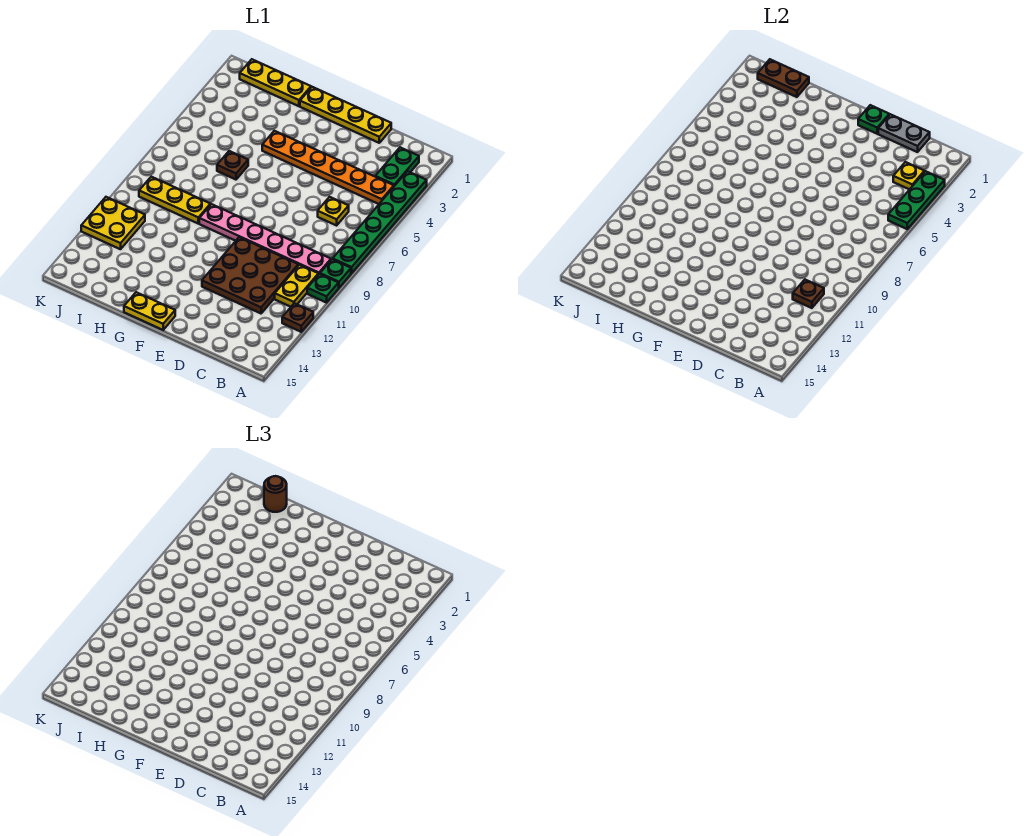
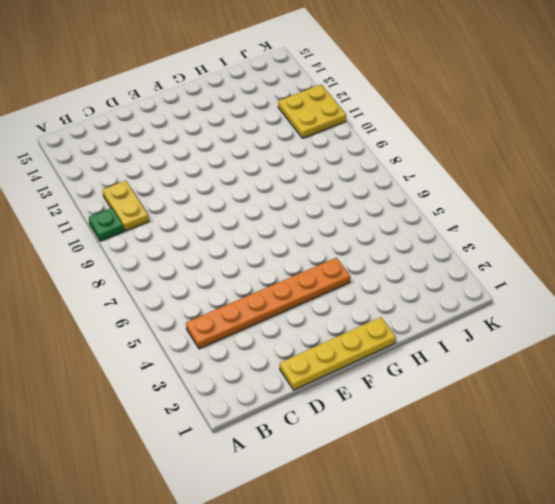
none -> green 1x6 plate [333,171,427,273]
none -> green 1x1 plate [320,259,351,288]
none -> brown 1x1 plate [282,303,313,332]

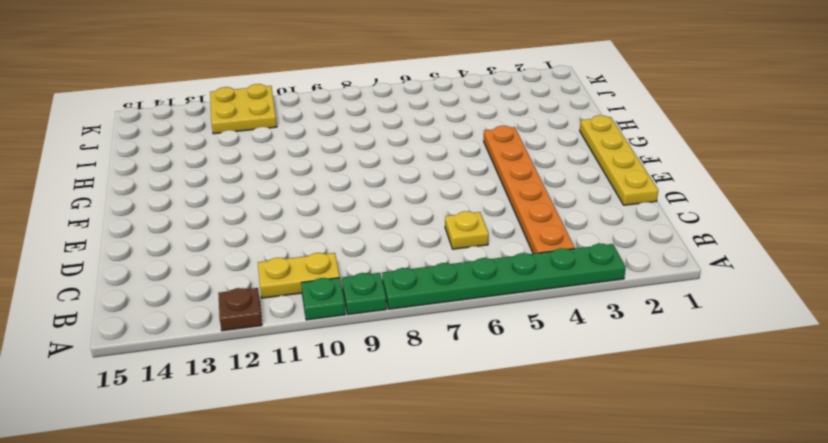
none -> green 1x2 plate [375,147,419,186]
none -> pink 1x6 plate [199,204,331,275]
none -> brown 3x3 plate [202,237,298,313]

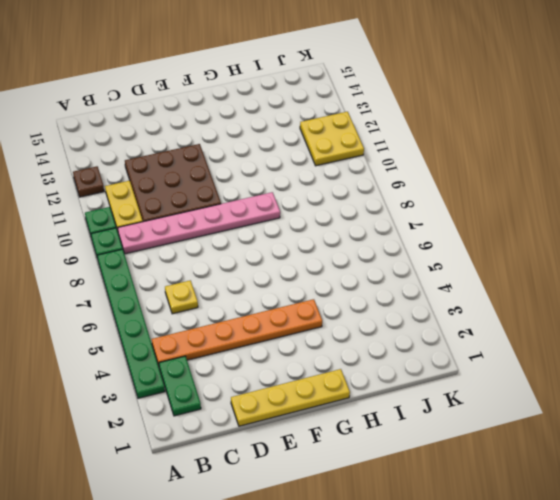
none -> yellow 1x2 plate [124,292,175,330]
none -> yellow 1x3 plate [240,59,311,106]
none -> brown 1x1 plate [217,151,248,180]

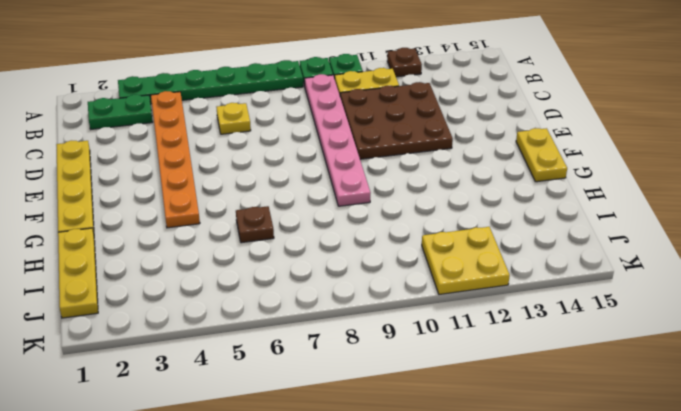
none -> yellow 1x3 plate [139,177,210,223]
none -> green 1x3 plate [888,171,945,229]
none -> yellow 1x1 plate [893,162,924,190]

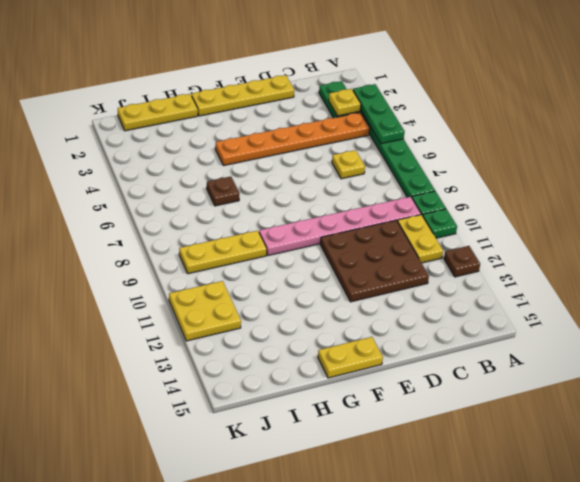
none -> brown 1x1 plate [793,280,824,308]
none -> grey 1x2 plate [878,114,930,152]
none -> green 1x1 plate [858,105,889,134]

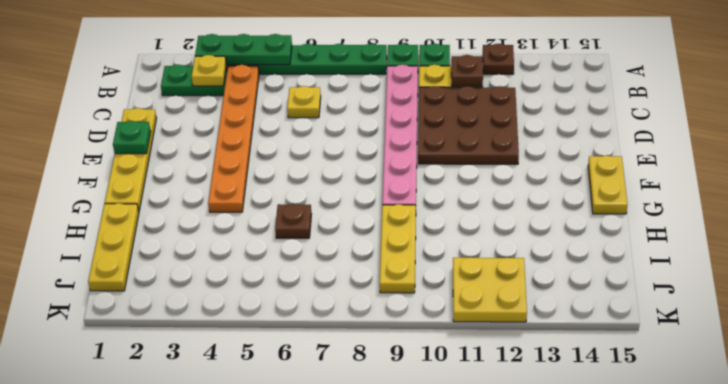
none -> grey 1x2 plate [878,114,930,152]
none -> brown 1x2 plate [758,59,809,97]
none -> brown 1x1 round brick [264,476,287,512]

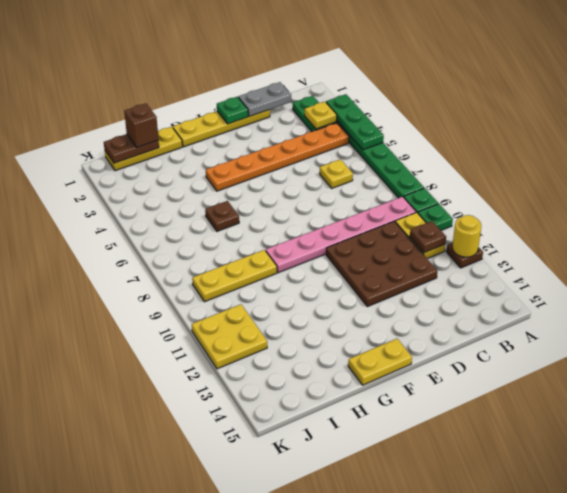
yellow 1x1 round brick [452,215,481,257] -> none
brown 1x1 brick [124,103,158,147] -> brown 1x1 round brick [264,476,287,512]

